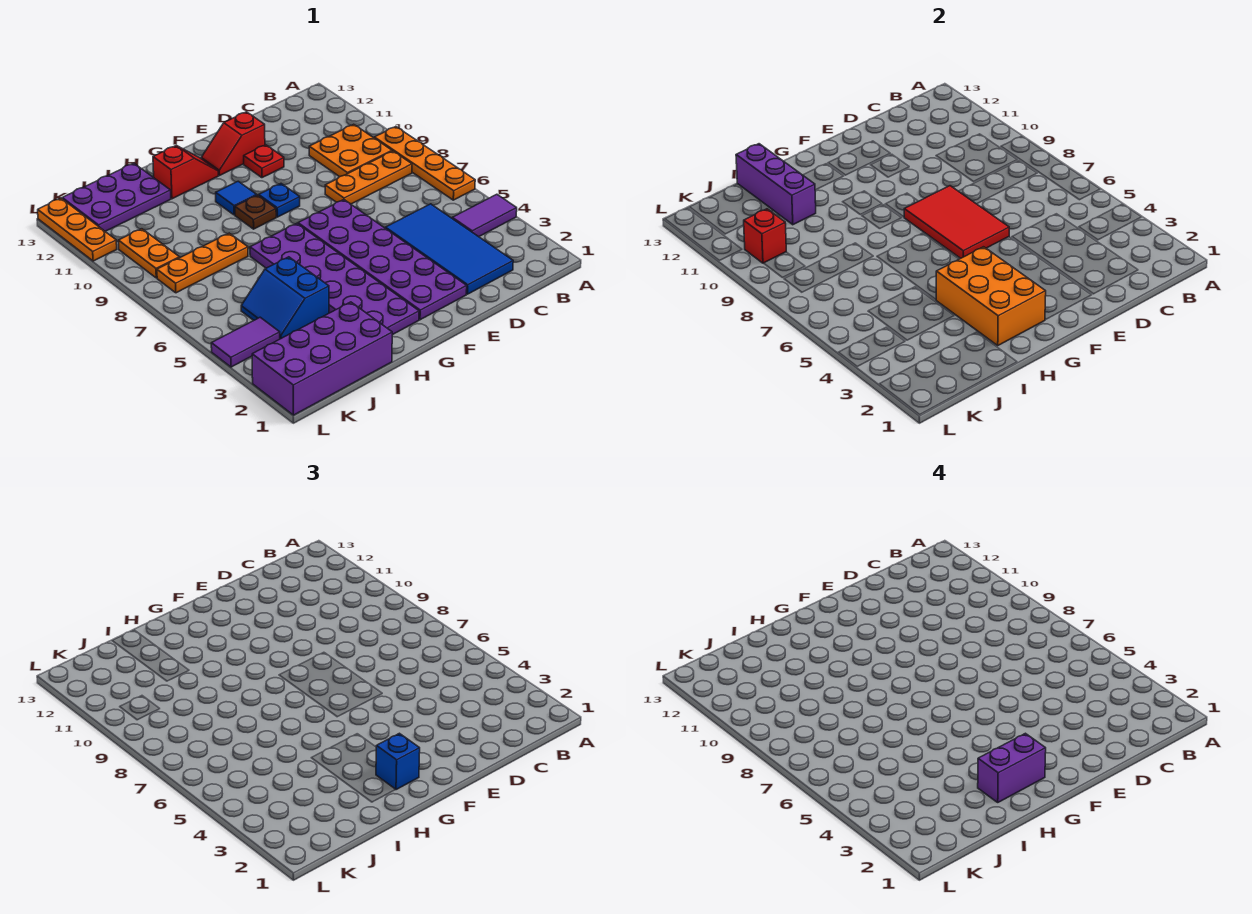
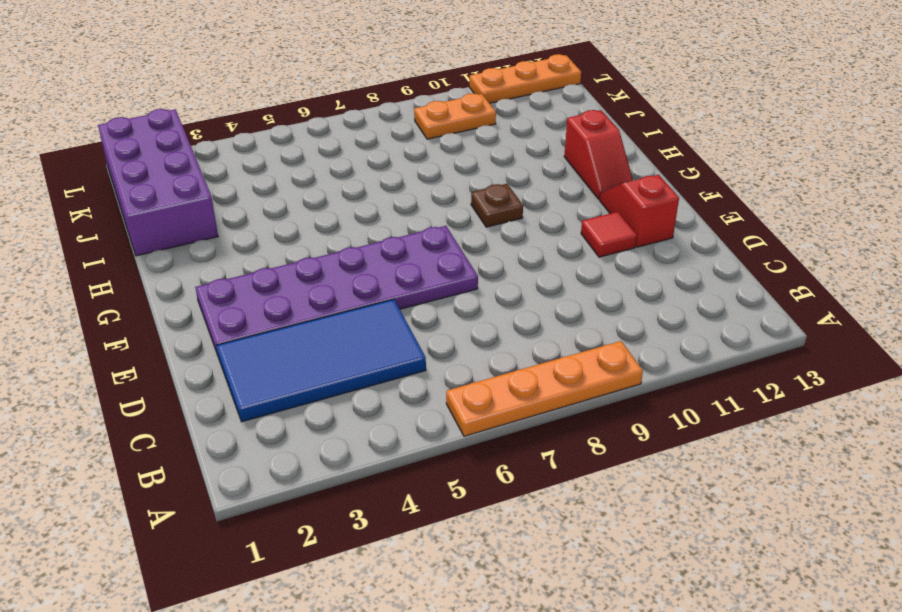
red 1x1 tile [581,212,637,257] -> red 1x1 plate [244,145,284,178]
none -> purple 1x2 tile [452,194,517,237]
none -> orange 1x3 plate [325,151,412,204]
none -> orange 2x2 plate [309,124,392,177]

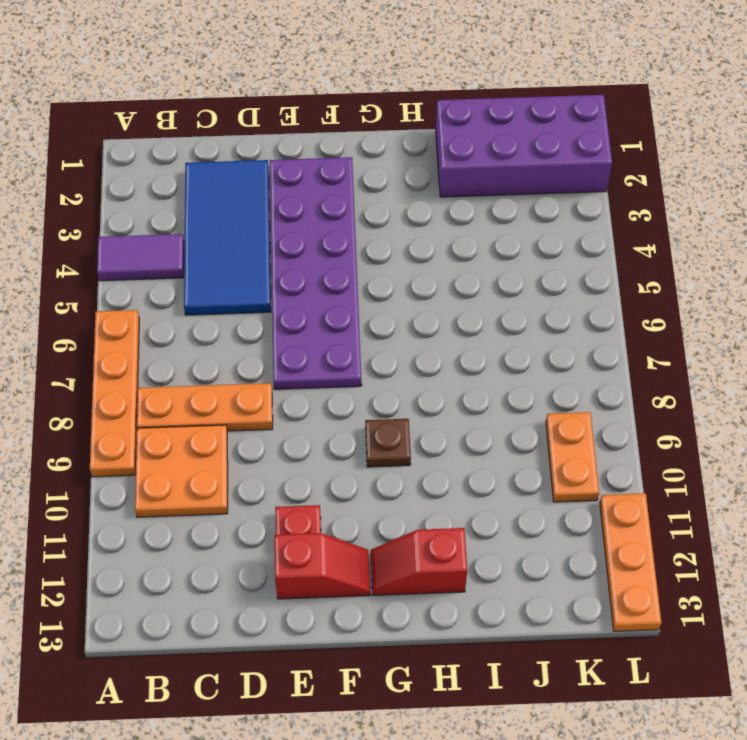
none -> blue 1x1 plate [259,184,300,217]
none -> purple 2x6 plate [250,223,419,335]
none -> blue 1x1 tile [216,181,257,215]

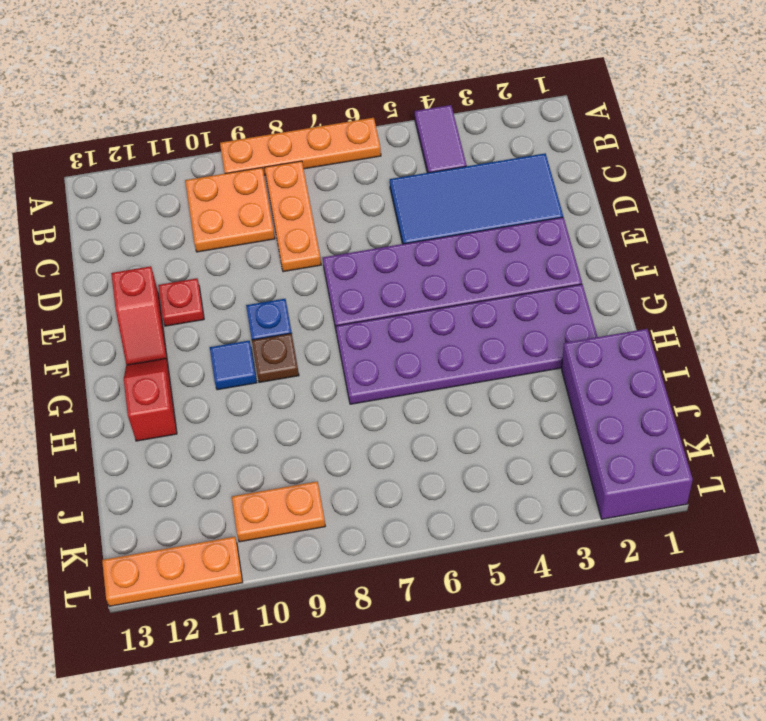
none -> blue 2x2 slope [241,257,329,339]
none -> orange 1x3 plate [157,233,248,293]
none -> purple 2x3 plate [62,163,171,232]

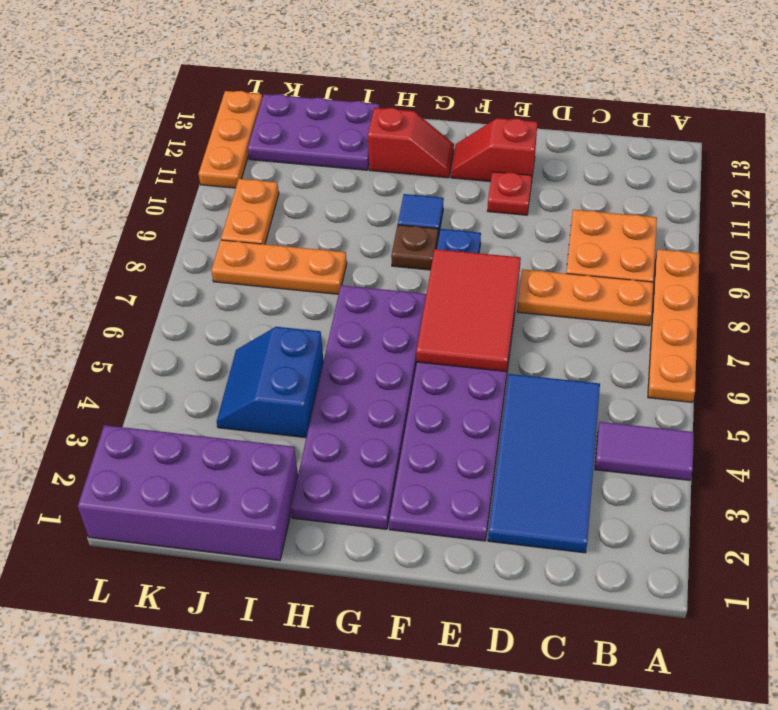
none -> purple 1x2 tile [211,317,280,367]
none -> orange 2x3 brick [936,247,1046,345]
none -> purple 1x3 brick [736,144,816,225]

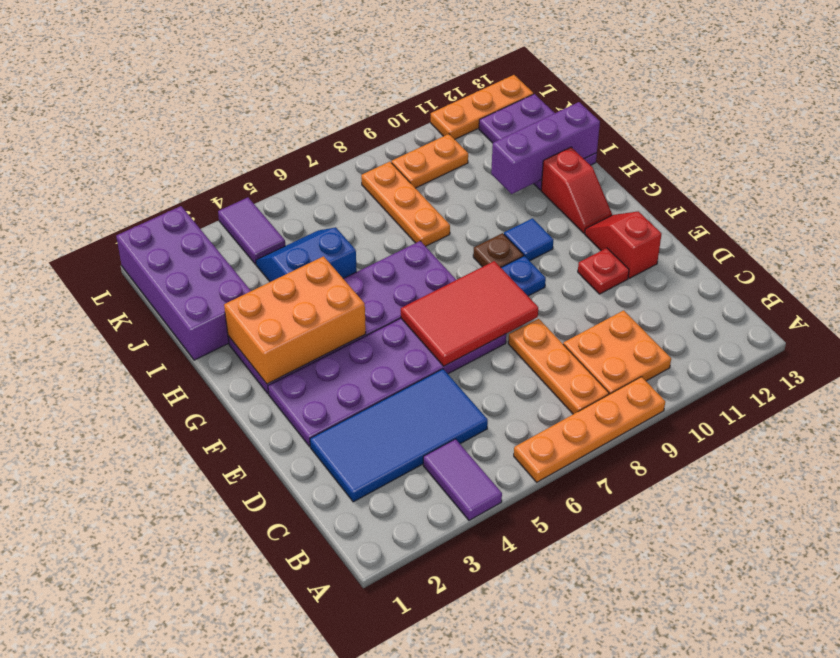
none -> red 1x1 brick [744,209,786,263]
none -> blue 1x1 brick [376,733,420,790]
none -> purple 1x2 brick [978,733,1046,802]

